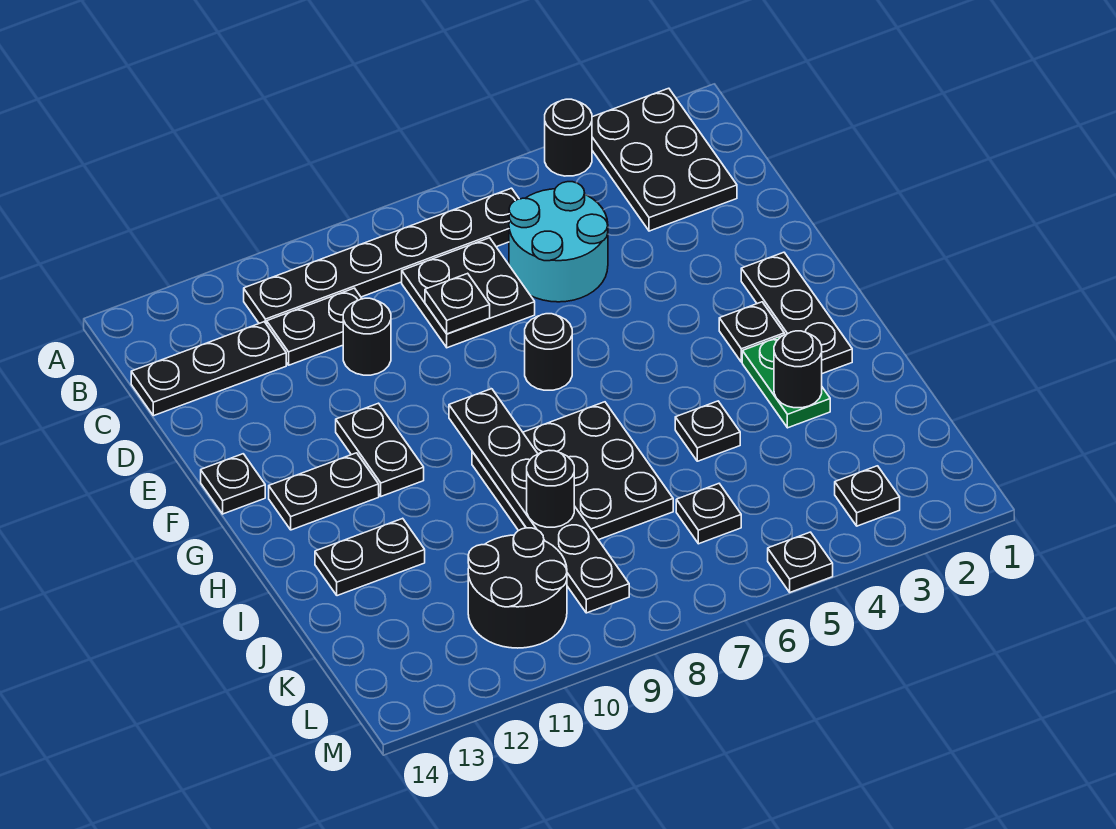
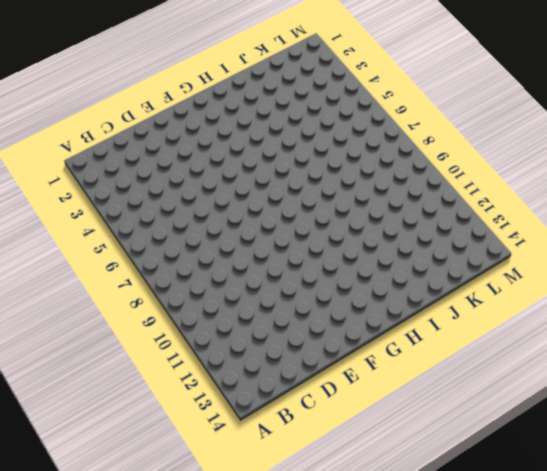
none -> black 2x3 plate [592,88,737,231]
none -> black 1x1 round brick [545,99,592,176]
none -> black 1x6 plate [244,188,519,324]

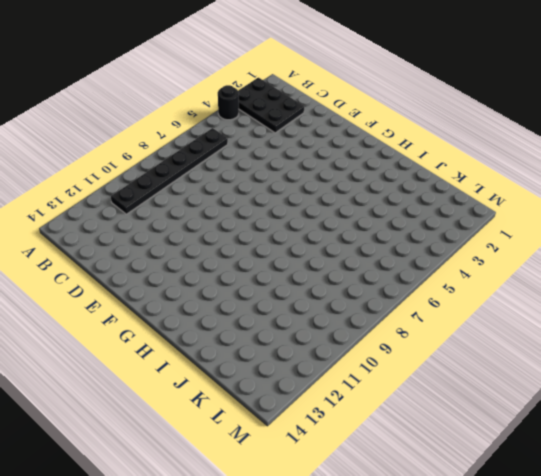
none -> cyan 2x2 round brick [509,182,608,302]
none -> black 2x2 plate [402,238,535,348]
none -> black 1x2 plate [267,288,362,365]

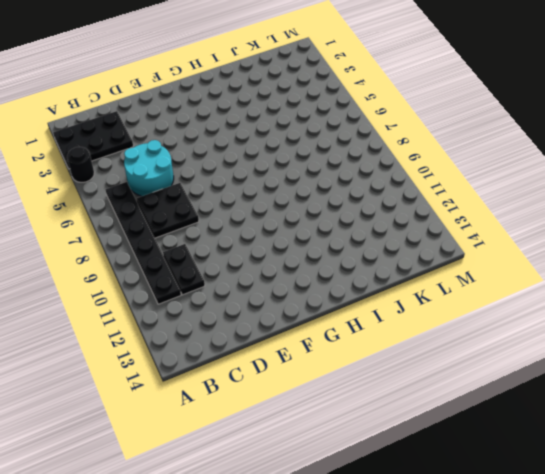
none -> black 1x3 plate [131,322,286,416]
none -> black 1x1 round brick [343,298,391,375]
none -> black 1x3 plate [741,252,852,374]

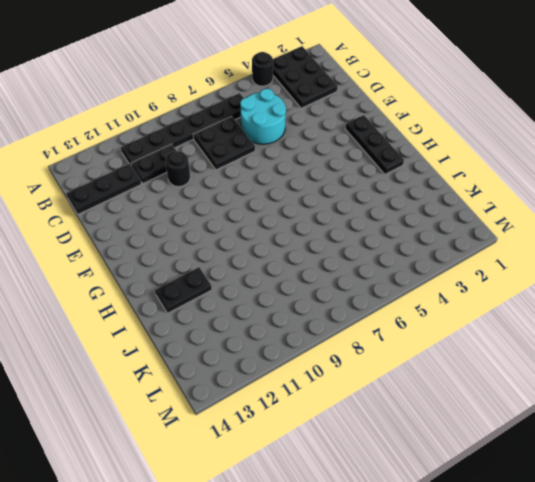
none -> black 1x1 round brick [525,314,572,390]
none -> black 1x2 plate [336,403,424,496]
none -> black 1x1 plate [201,454,265,514]

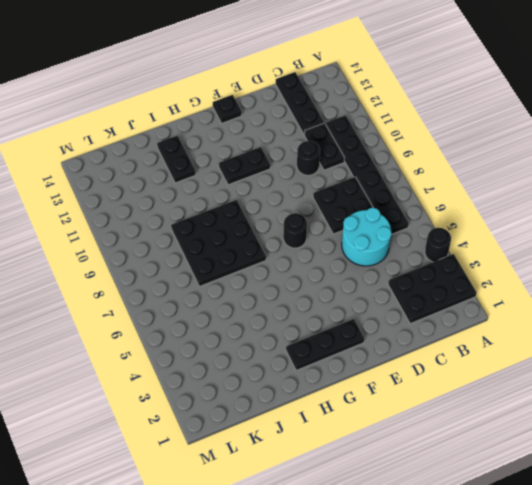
none -> black 1x1 plate [719,302,784,362]
none -> black 1x2 plate [269,453,379,530]
none -> green 1x2 plate [742,336,830,428]

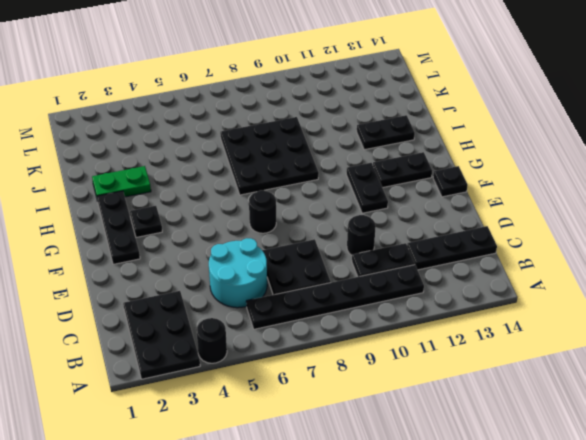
green 1x2 plate [92,166,151,198] -> green 1x2 plate turned to [742,336,830,428]
none -> black 1x1 plate [675,401,740,461]
none -> black 1x1 plate [676,484,741,544]
none -> black 2x2 round brick [468,528,567,648]

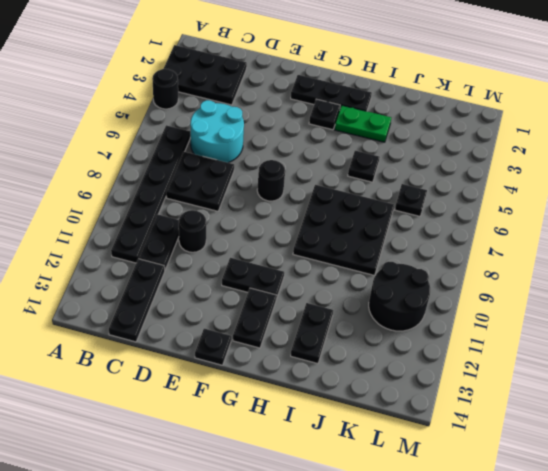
none -> black 1x1 plate [835,466,900,526]
none -> black 1x1 plate [768,532,833,592]
none -> black 1x1 plate [425,273,490,334]

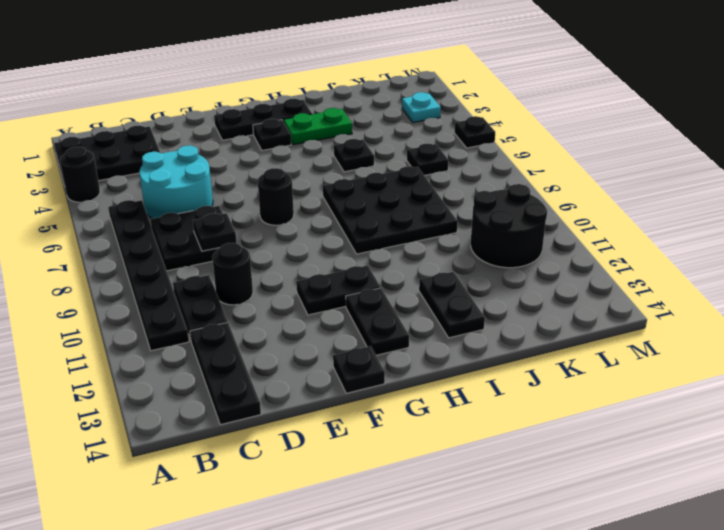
cyan 1x1 plate [402,92,441,123] -> black 1x1 plate [835,466,900,526]
none -> black 1x6 plate [449,389,629,613]
none -> black 1x1 round brick [774,331,822,408]
none -> black 1x1 round brick [527,451,574,527]

